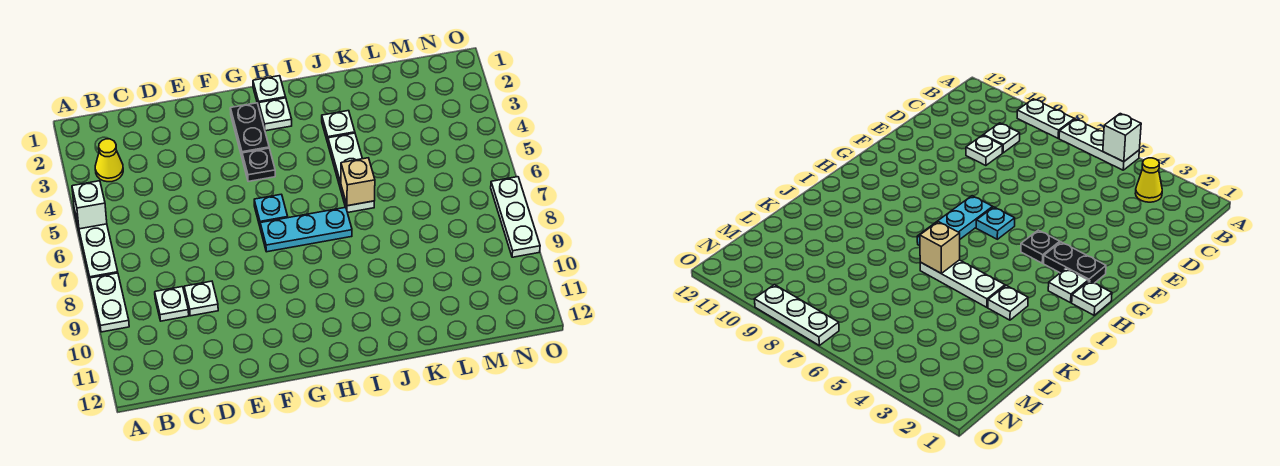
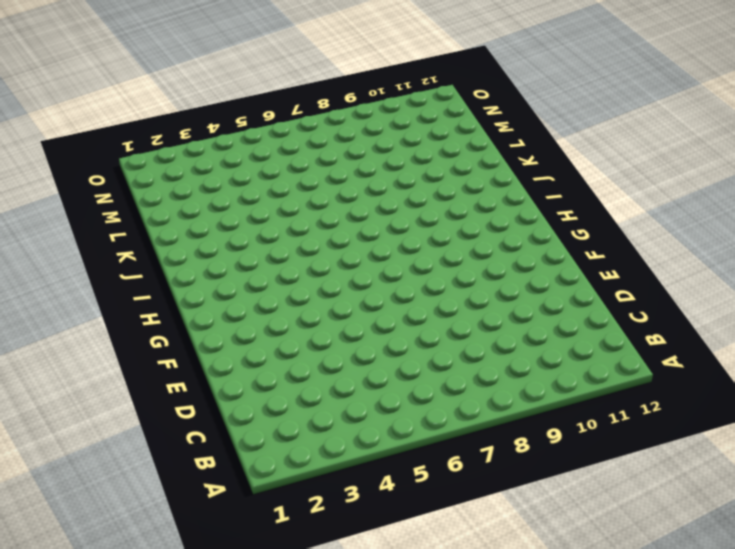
none -> white 1x3 plate [74,209,118,280]
none -> white 1x2 plate [90,273,129,332]
none -> yellow 1x1 cone [95,139,123,182]

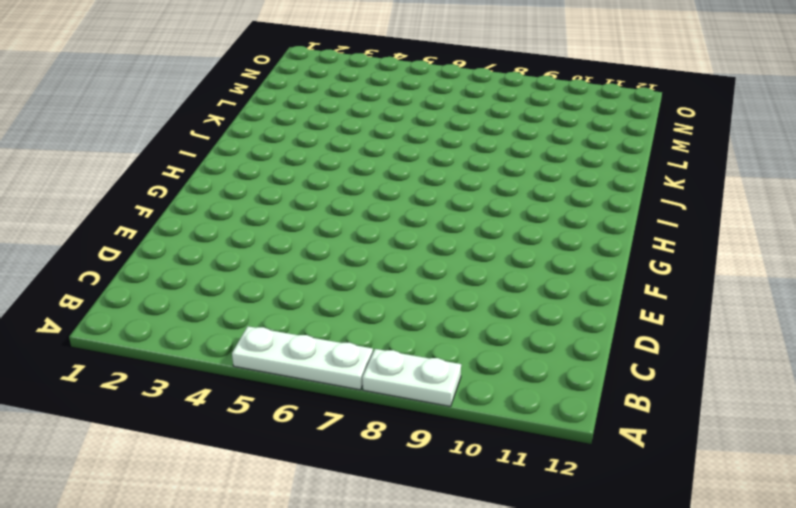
none -> yellow 1x1 cone [95,139,123,182]
none -> white 1x1 plate [155,287,189,321]
none -> white 1x1 plate [184,281,218,316]

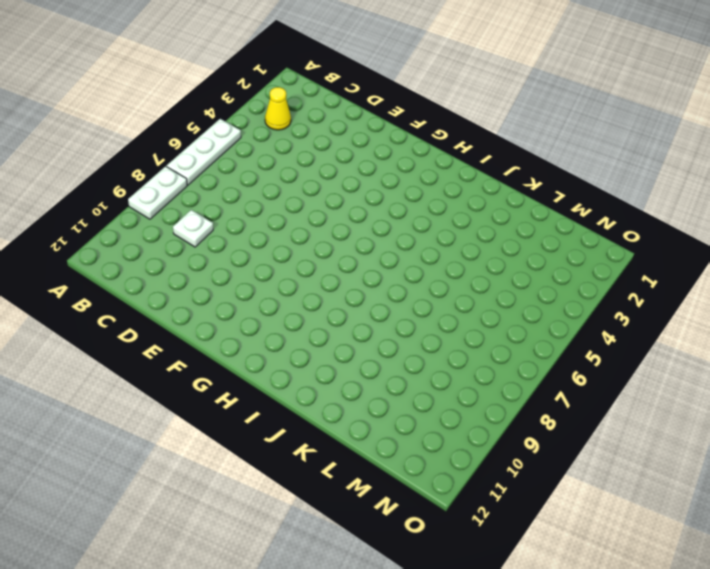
none -> white 1x1 plate [184,281,218,316]
none -> black 1x2 plate [230,103,269,156]
none -> black 1x1 plate [242,148,275,182]

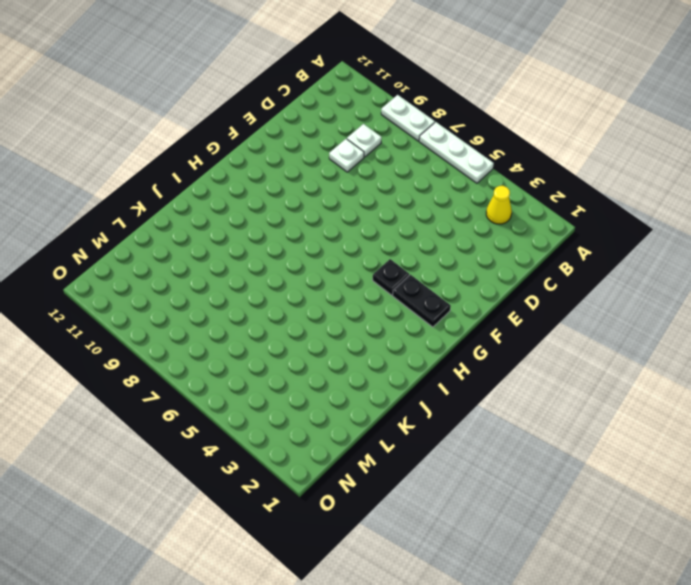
none -> cyan 1x1 plate [254,194,288,226]
none -> cyan 1x3 plate [260,207,352,252]
none -> white 1x1 plate [253,76,286,106]

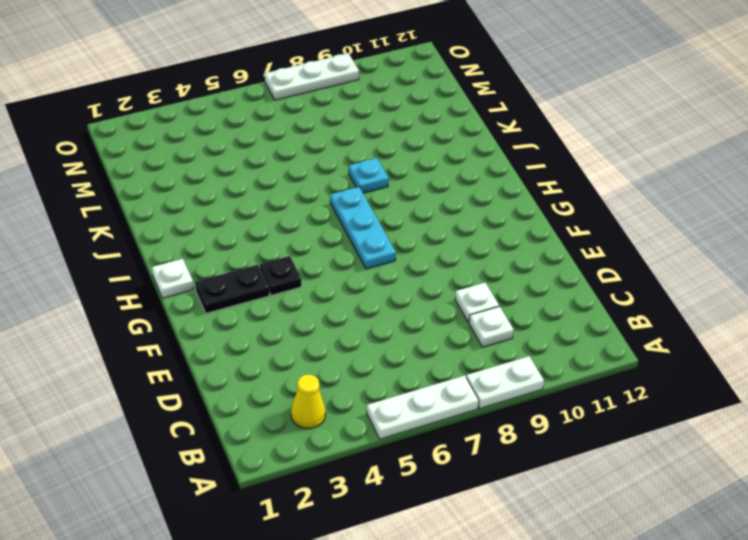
cyan 1x1 plate [349,158,389,193] -> cyan 1x1 plate moved to [254,194,288,226]
none -> white 1x1 plate [259,98,292,131]
none -> white 1x1 plate [322,111,355,142]
none -> white 1x3 plate [328,133,374,213]

